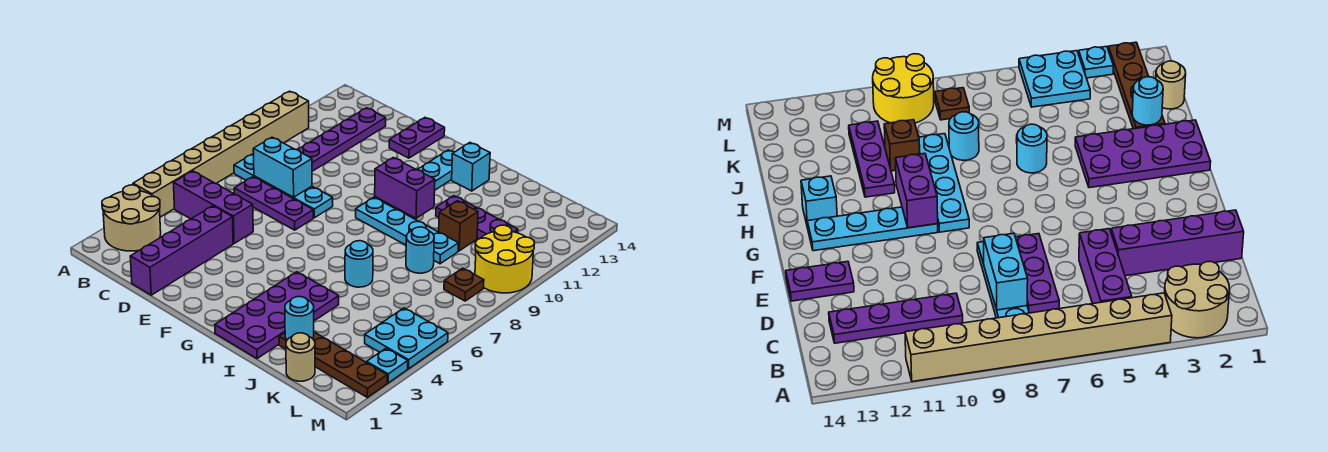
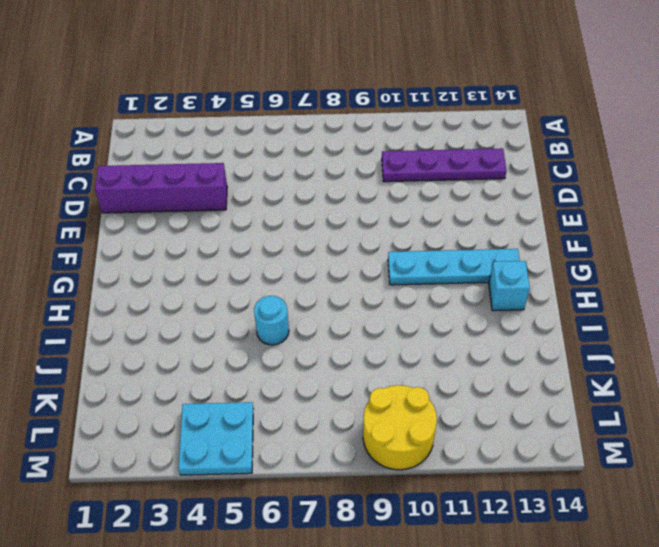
none -> tan 2x2 round brick [102,185,161,251]
none -> tan 1x8 brick [133,91,309,217]
none -> purple 1x3 brick [174,171,253,244]

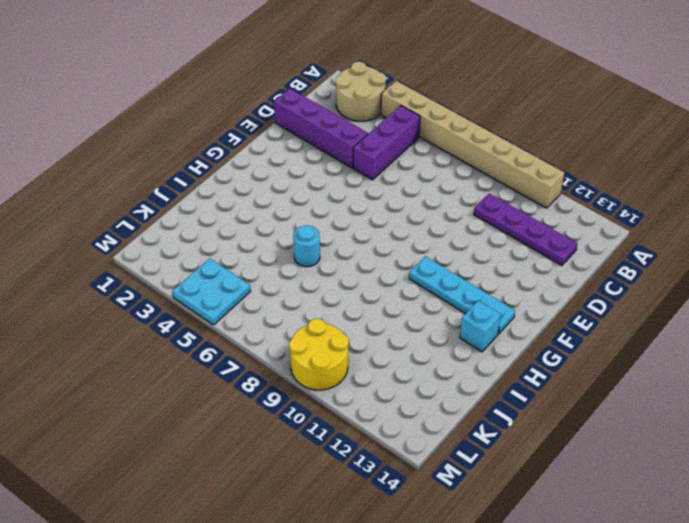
none -> cyan 1x4 plate [234,154,333,218]
none -> purple 1x3 plate [234,177,313,230]
none -> purple 1x2 plate [389,118,445,158]

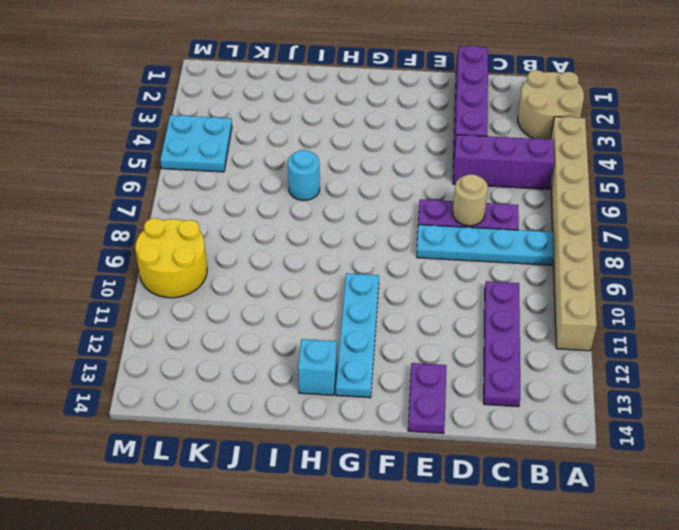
tan 1x1 round brick [453,174,488,226] -> tan 1x1 round brick moved to [286,333,315,381]
none -> cyan 1x4 plate [356,197,459,264]
none -> purple 2x4 plate [215,272,339,359]
none -> purple 1x3 plate [436,196,518,239]

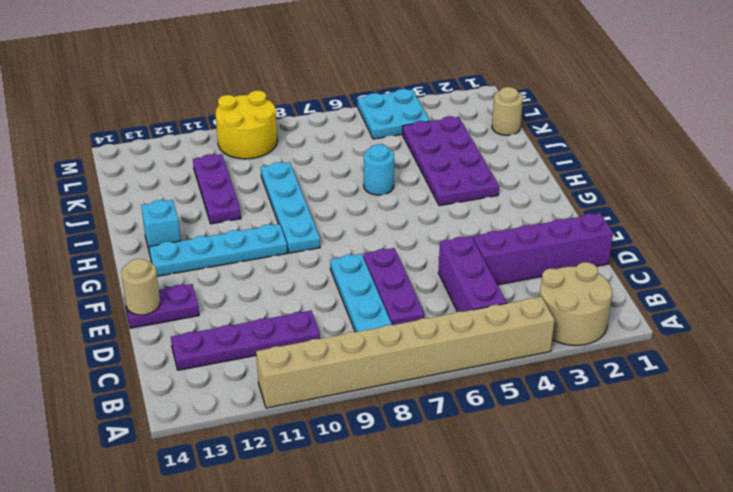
tan 1x1 round brick [121,259,160,315] -> none
purple 2x4 plate [403,116,499,206] -> purple 2x4 plate turned to [215,272,339,359]
none -> brown 1x4 plate [279,332,387,397]
none -> cyan 1x1 round brick [406,227,434,273]
none -> brown 1x1 brick [439,201,478,251]

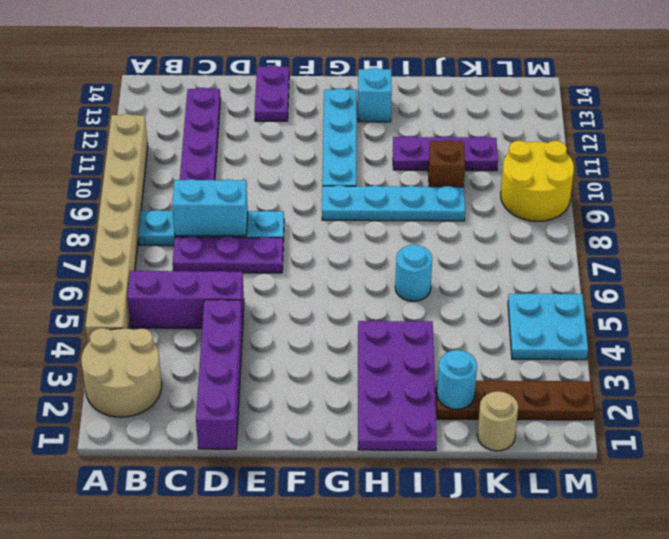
none -> cyan 1x1 round brick [406,227,434,273]
none -> brown 1x1 plate [444,268,484,301]
none -> cyan 1x1 plate [367,348,408,383]

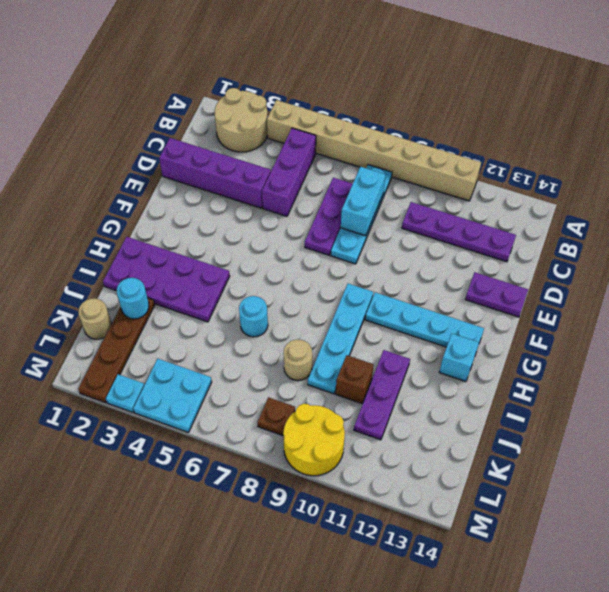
tan 1x1 round brick [284,340,312,381] -> cyan 1x1 round brick [406,227,434,273]
none -> purple 1x2 brick [375,158,435,218]

